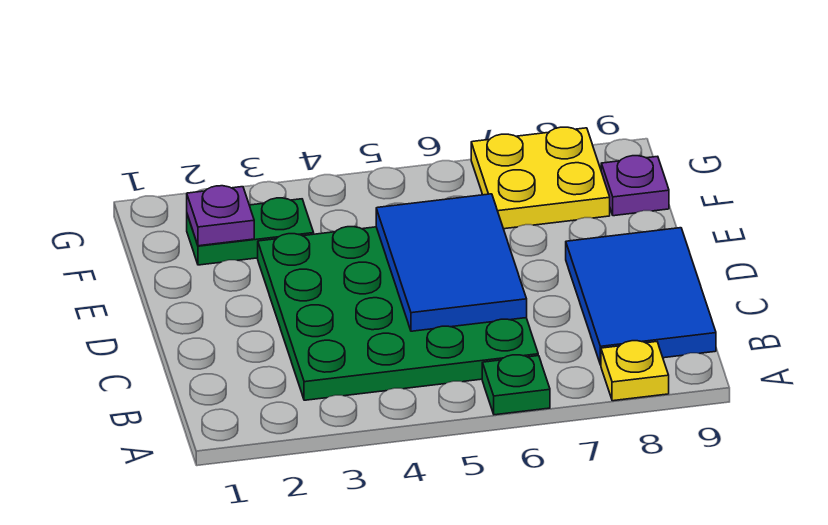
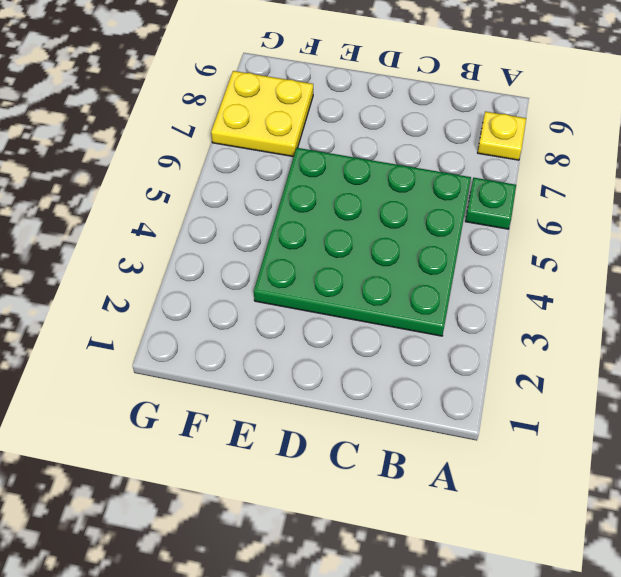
none -> blue 2x3 tile [566,228,716,365]
none -> green 1x2 plate [187,198,314,265]

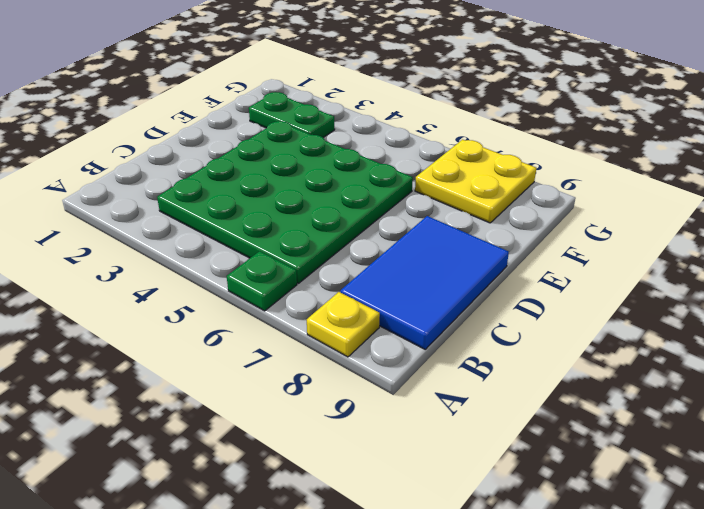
none -> purple 1x1 plate [601,156,669,216]
none -> blue 2x3 tile [376,194,527,331]

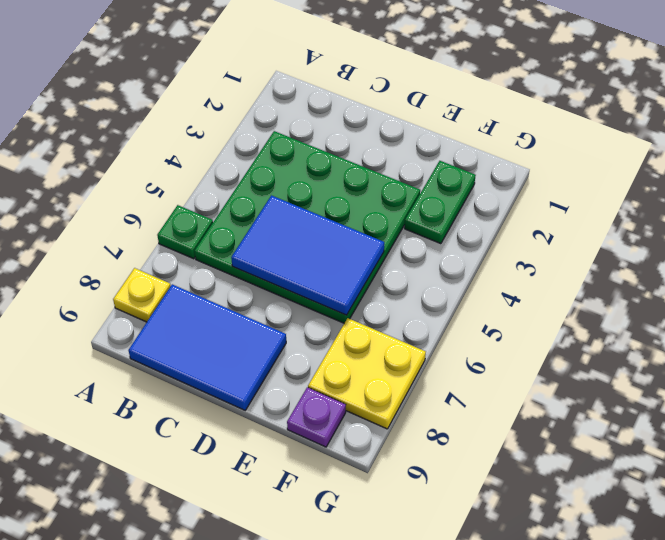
none -> purple 1x1 plate [187,186,254,246]

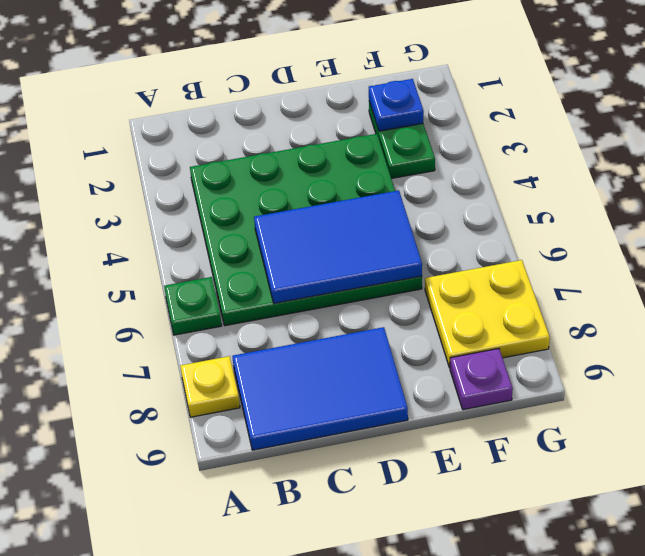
blue 1x1 plate [369,79,424,131] -> purple 1x1 plate [187,186,254,246]

